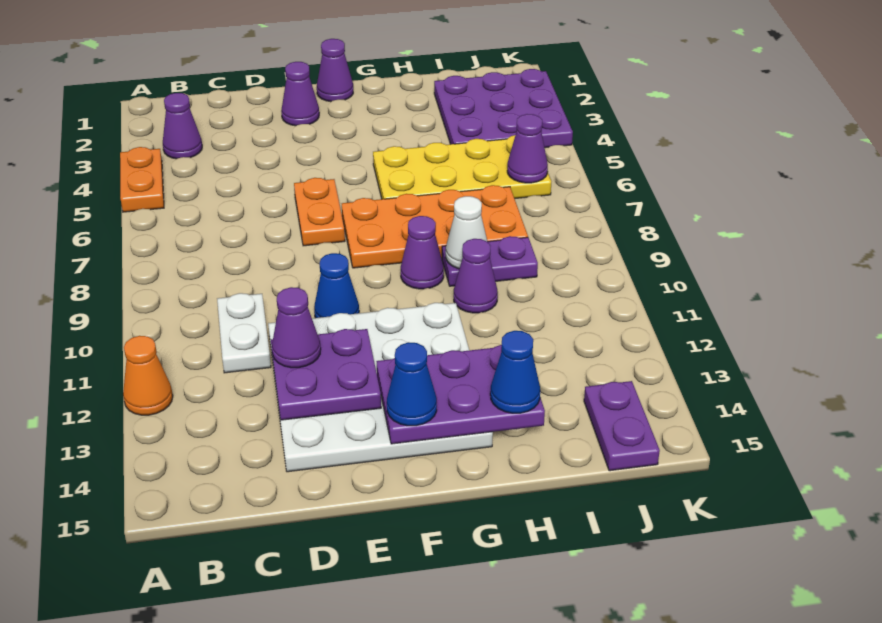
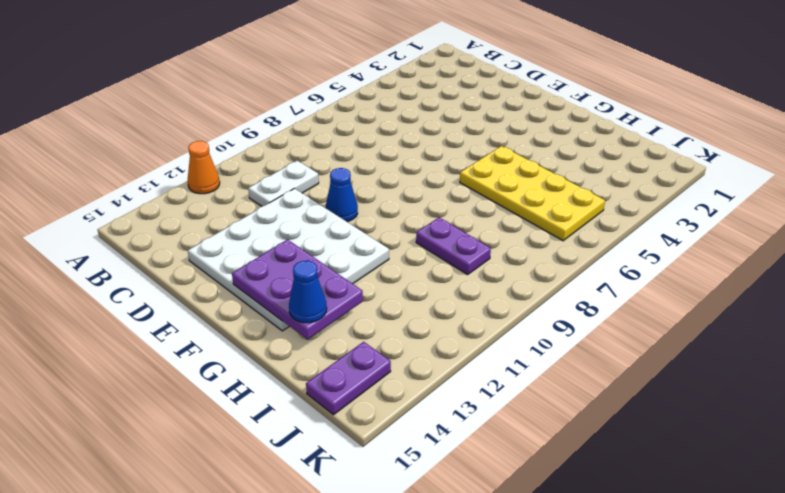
none -> orange 1x2 plate [120,147,164,212]
none -> purple 1x1 cone [163,93,202,159]
none -> purple 1x1 cone [281,62,319,126]

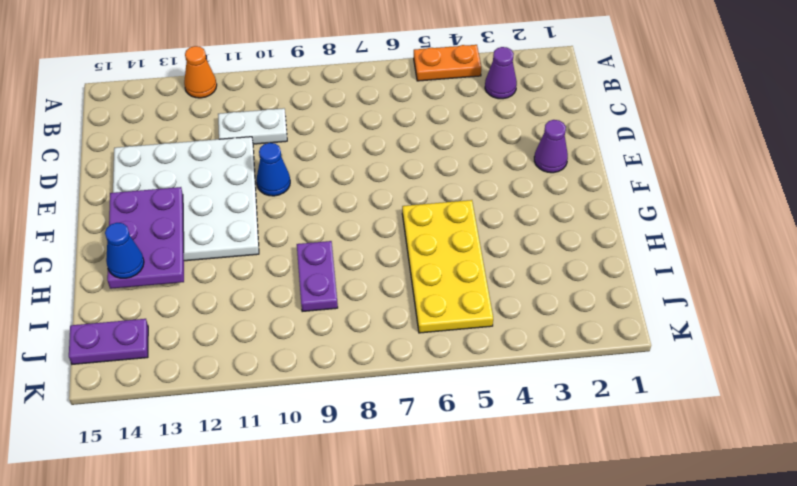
none -> orange 1x2 plate [294,178,345,246]
none -> purple 1x1 cone [317,39,353,102]
none -> orange 2x4 plate [342,185,528,268]

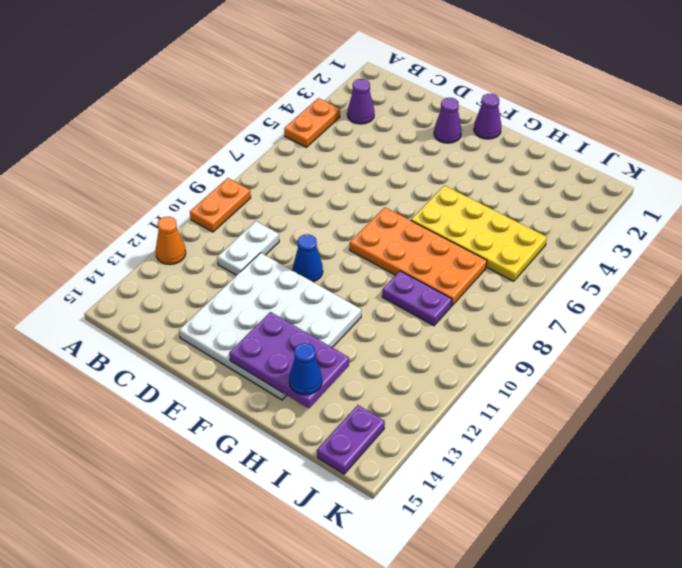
orange 1x2 plate [190,178,251,232] -> orange 1x2 plate moved to [294,178,345,246]
none -> purple 1x1 cone [401,216,444,289]
none -> purple 1x1 cone [454,239,498,313]
none -> purple 3x3 plate [434,69,573,148]

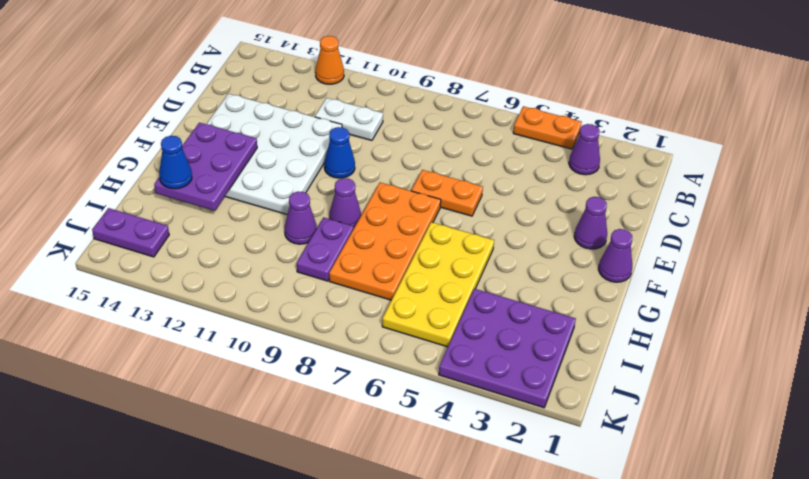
none -> purple 2x2 plate [271,329,381,420]
none -> white 1x1 cone [446,196,487,269]
none -> purple 1x1 cone [507,114,548,183]

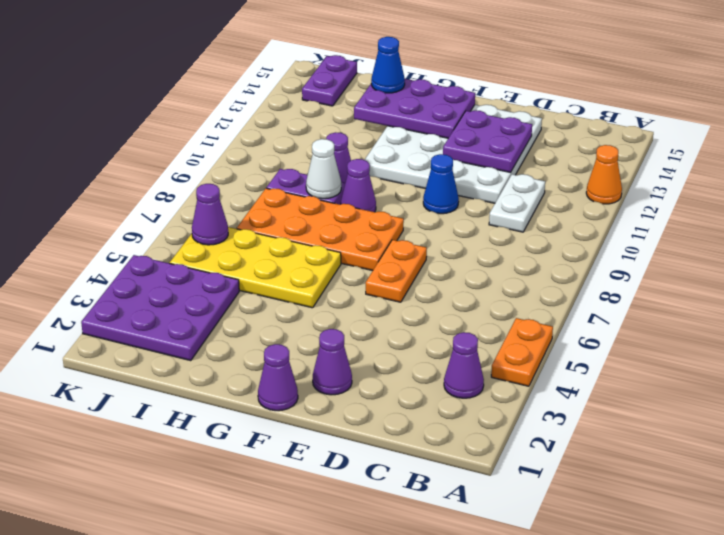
none -> purple 1x1 cone [272,287,321,368]
none -> blue 1x1 cone [387,342,437,426]

